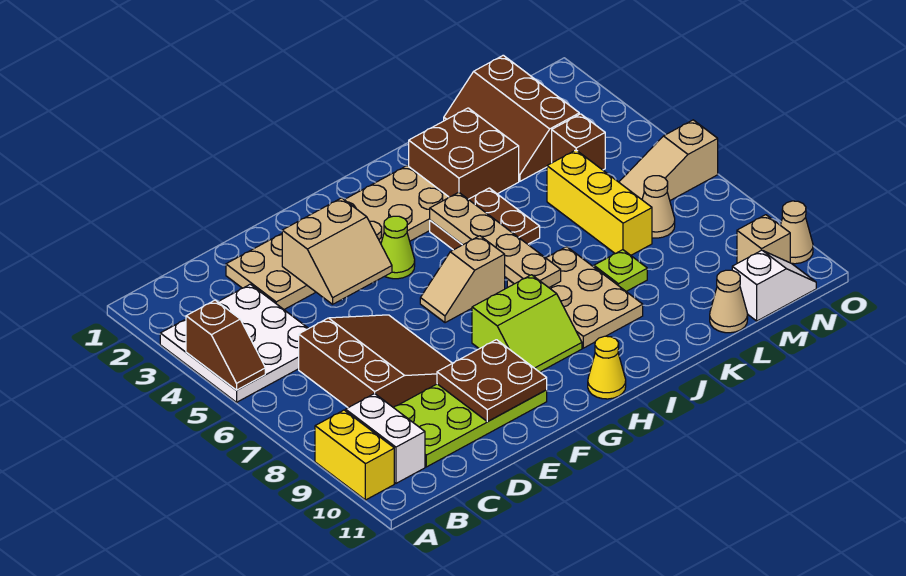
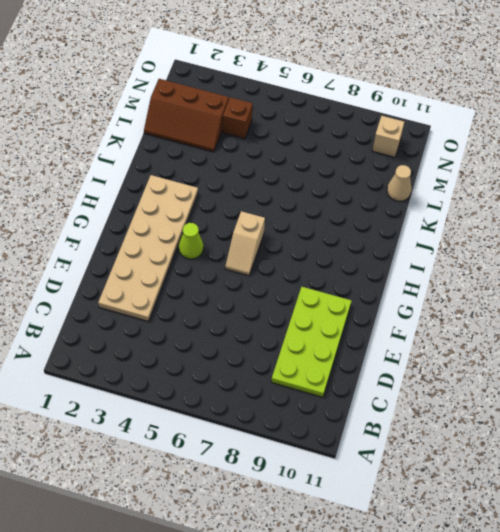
none -> white 3x3 plate [160,284,309,402]
none -> yellow 1x2 brick [315,410,394,500]
none -> white 1x2 brick [346,393,425,483]

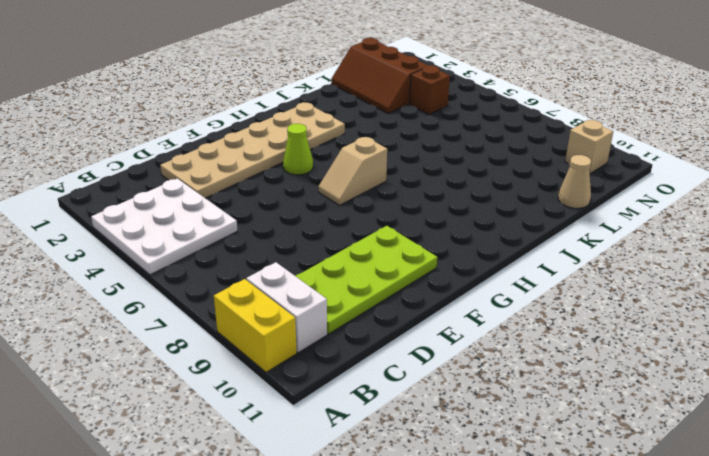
none -> brown 3x3 slope [299,315,452,408]
none -> lime 2x2 slope [472,275,582,372]
none -> yellow 1x1 cone [588,336,626,399]

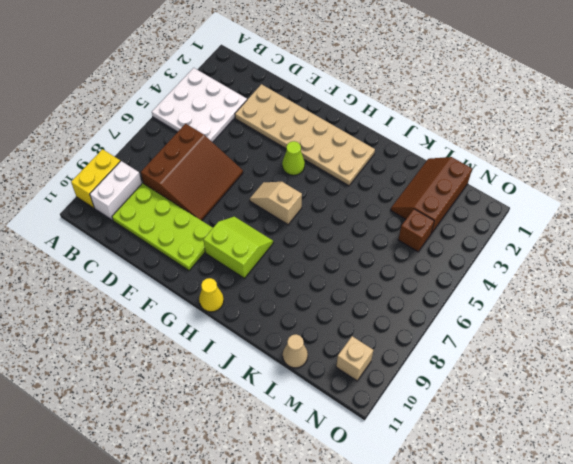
lime 2x2 slope [203,216,273,278] -> lime 2x2 slope turned to [472,275,582,372]
none -> brown 2x2 plate [430,188,540,250]
none -> tan 2x3 plate [507,247,643,348]
none -> brown 2x2 brick [409,108,519,199]

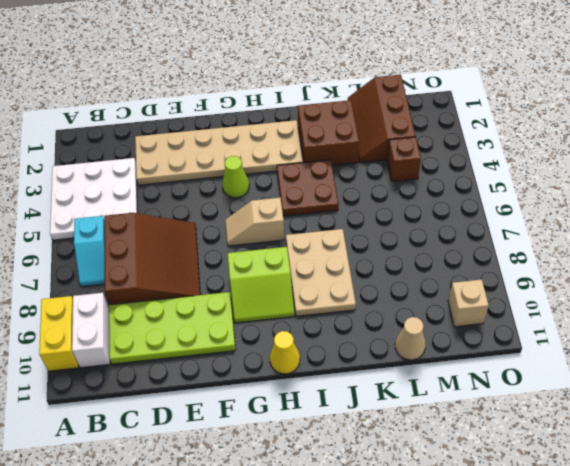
cyan 1x2 slope [74,216,104,287] -> none
none -> lime 1x1 plate [594,250,647,291]
none -> yellow 1x3 brick [547,150,652,255]
none -> tan 1x3 slope [619,120,718,200]

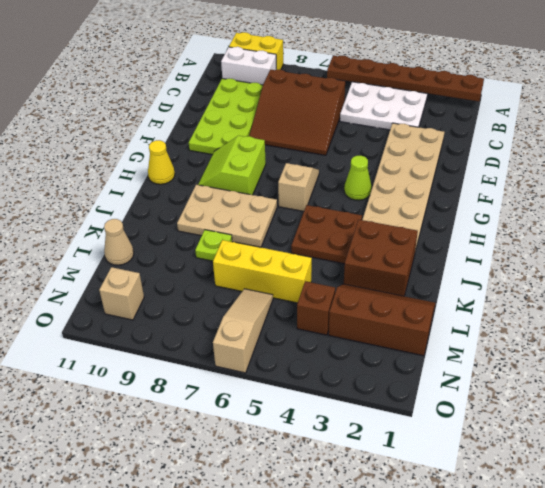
brown 1x6 plate [327,56,484,101] -> brown 1x2 slope [186,300,265,390]
none -> tan 1x1 cone [642,176,675,238]
none -> white 1x2 slope [732,250,816,321]
none -> tan 1x1 cone [780,201,813,264]

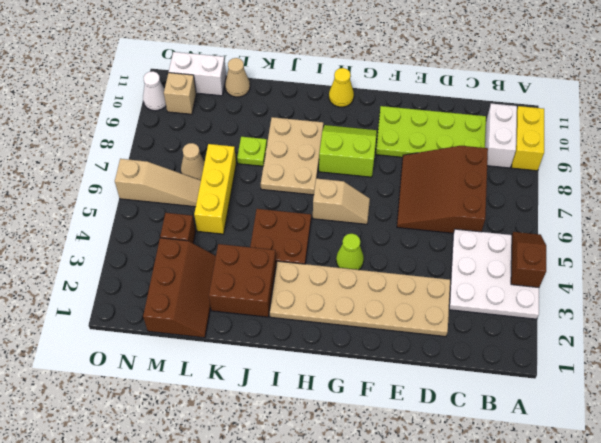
white 1x2 brick [169,52,226,96] -> white 1x2 slope [732,250,816,321]
white 1x1 cone [143,71,166,111] -> tan 1x1 cone [780,201,813,264]
none -> tan 2x2 slope [282,198,392,304]
none -> brown 2x2 plate [437,340,547,422]
none -> tan 1x4 plate [430,192,561,287]

